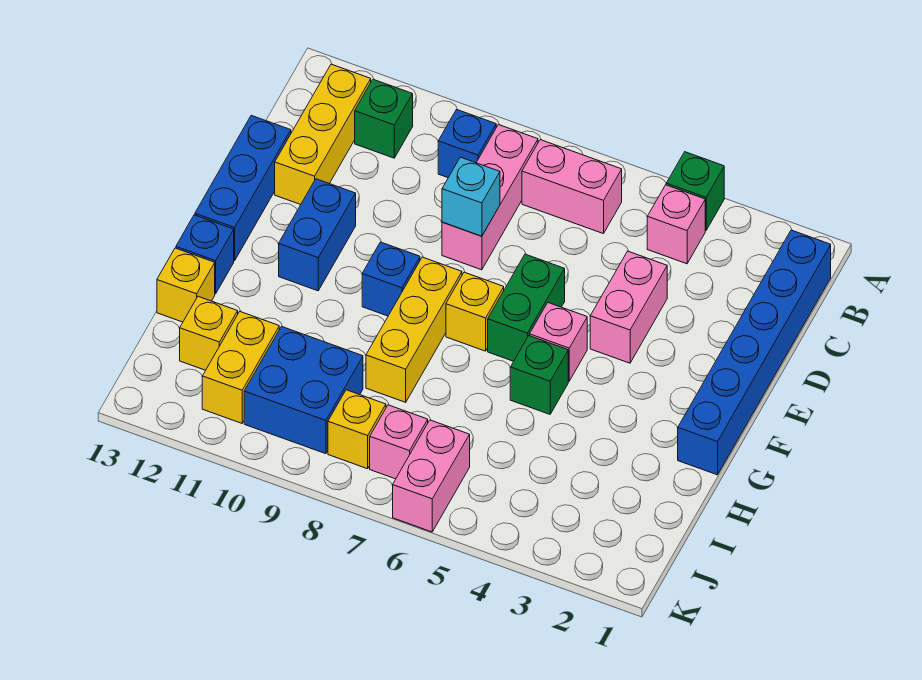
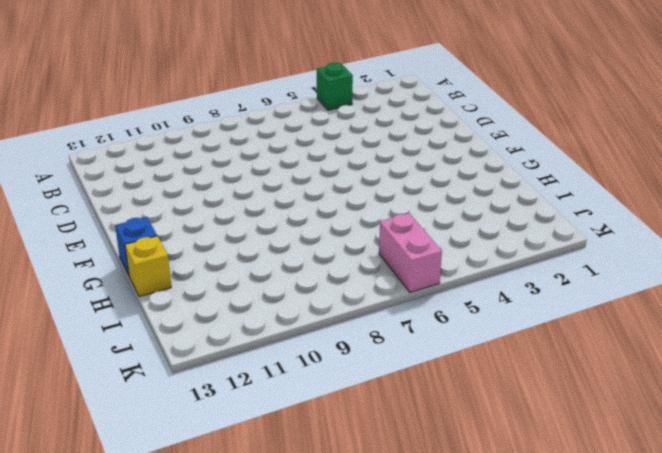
none -> blue 1x6 brick [678,230,831,475]
none -> pink 1x1 brick [647,185,705,264]
none -> pink 1x2 brick [522,140,622,234]

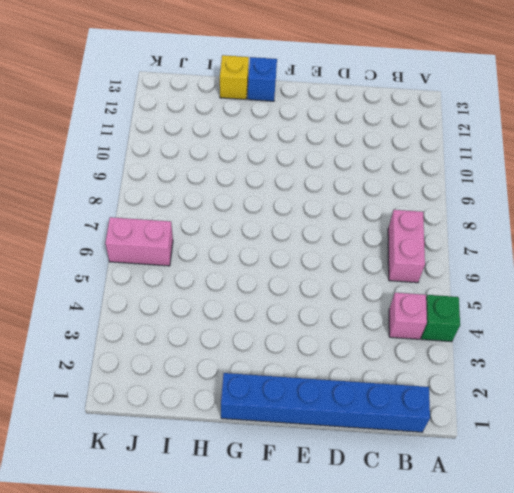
none -> pink 1x3 brick [442,125,538,270]
none -> blue 1x1 brick [438,110,496,178]
none -> green 1x1 brick [355,79,413,158]

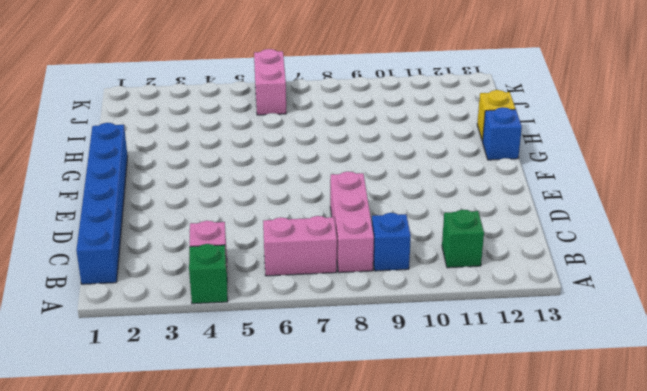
none -> yellow 1x3 brick [275,64,371,205]
none -> pink 1x2 brick [590,251,667,363]
none -> blue 1x3 brick [195,116,291,261]

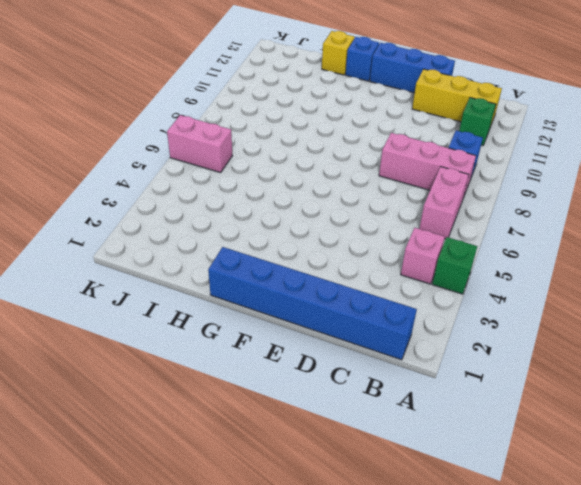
none -> pink 1x2 brick [590,251,667,363]
none -> green 1x2 brick [488,254,565,361]
none -> blue 1x2 brick [279,179,356,291]

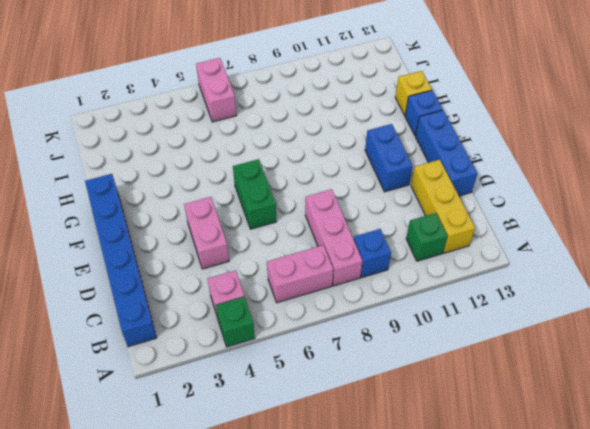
none -> pink 1x1 brick [530,303,587,381]
none -> yellow 1x1 brick [446,272,504,351]
none -> yellow 1x3 brick [366,257,462,402]

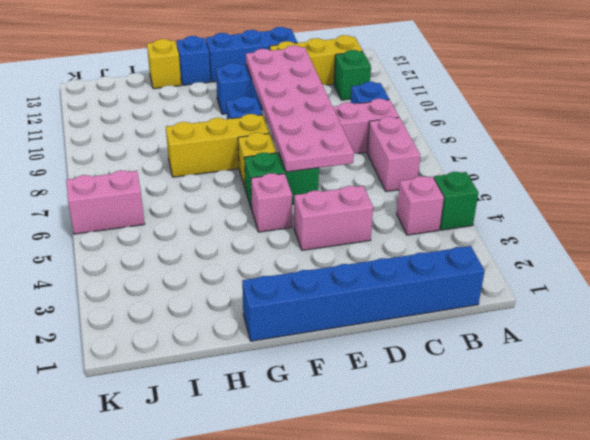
pink 2x6 plate [246,46,354,172] -> cyan 1x1 brick [442,157,500,236]
none -> green 1x1 brick [510,336,568,414]
none -> blue 2x2 brick [244,327,363,454]
none -> yellow 1x2 brick [202,312,279,423]

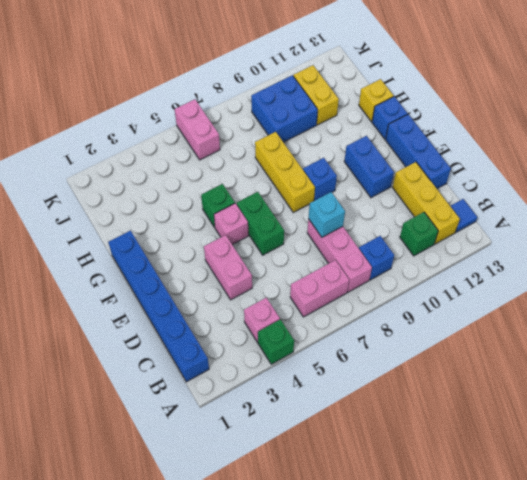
blue 1x1 tile [451,199,477,232] -> none
none -> yellow 1x1 brick [446,272,504,351]
none -> yellow 1x1 brick [180,296,238,370]
none -> pink 1x1 brick [370,405,428,479]

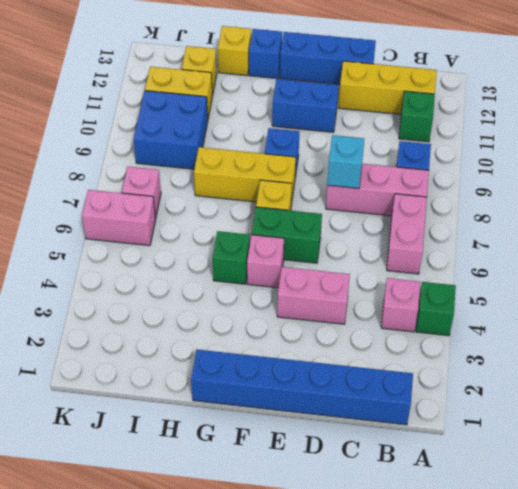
none -> yellow 1x1 brick [328,390,386,469]

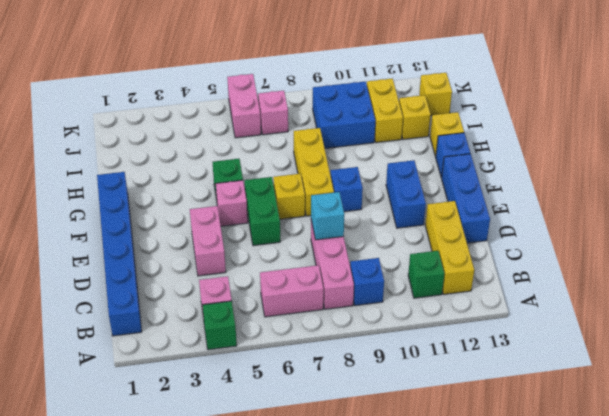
yellow 1x1 brick [419,73,452,116] -> yellow 1x1 brick moved to [328,390,386,469]

